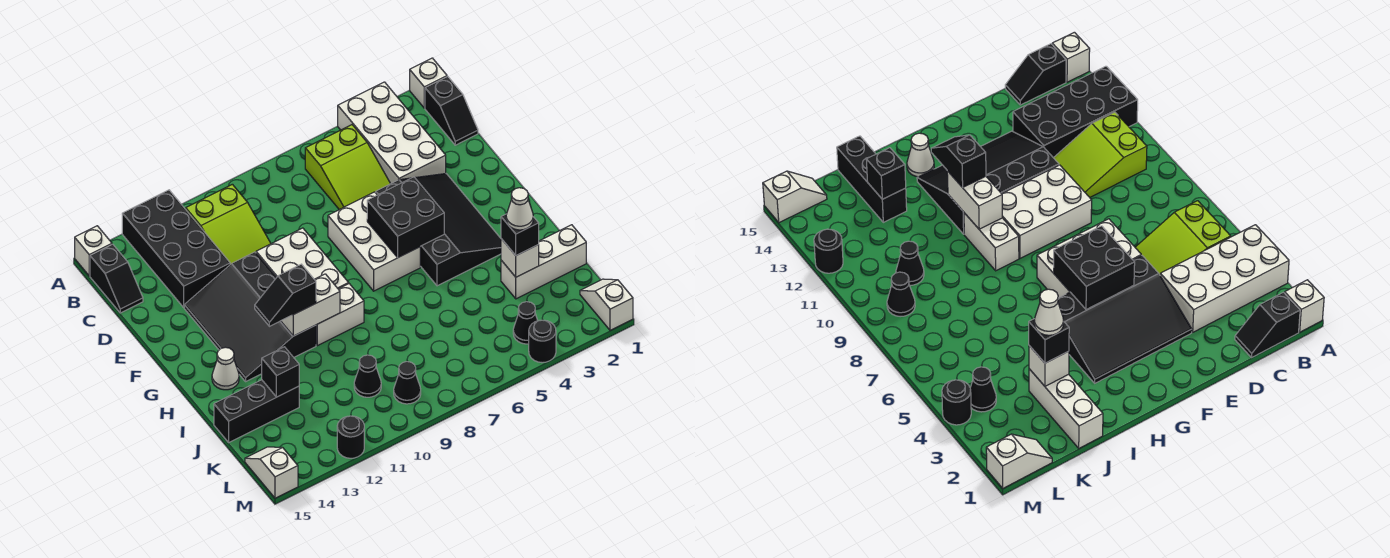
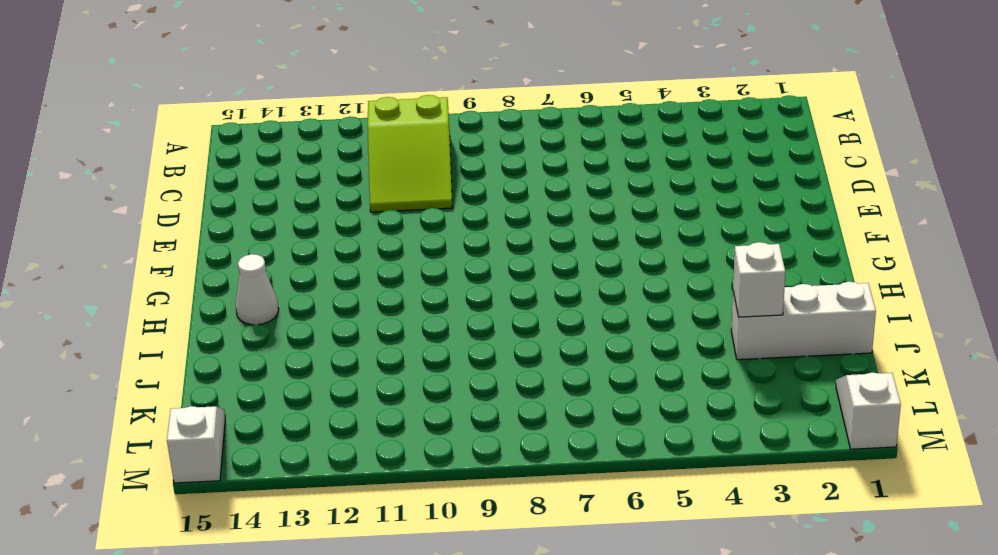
none -> white 1x1 brick [410,58,447,108]
none -> white 2x4 brick [338,82,446,184]
none -> black 2x4 brick [122,190,230,307]
none -> white 1x1 brick [75,226,112,276]

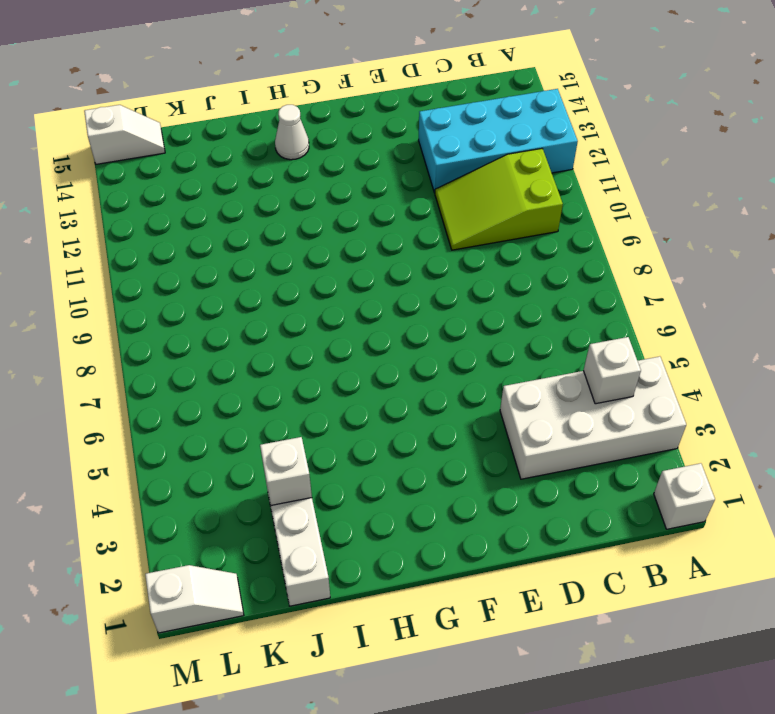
cyan 2x4 brick [419,89,578,193] -> black 2x4 brick [122,190,230,307]
white 1x1 brick [583,337,641,404] -> white 1x1 brick moved to [75,226,112,276]
none -> black 1x2 slope [425,77,478,145]
none -> lime 2x3 slope [305,125,390,210]
none -> black 1x2 slope [90,244,143,313]
none -> black 3x4 slope [376,174,501,286]

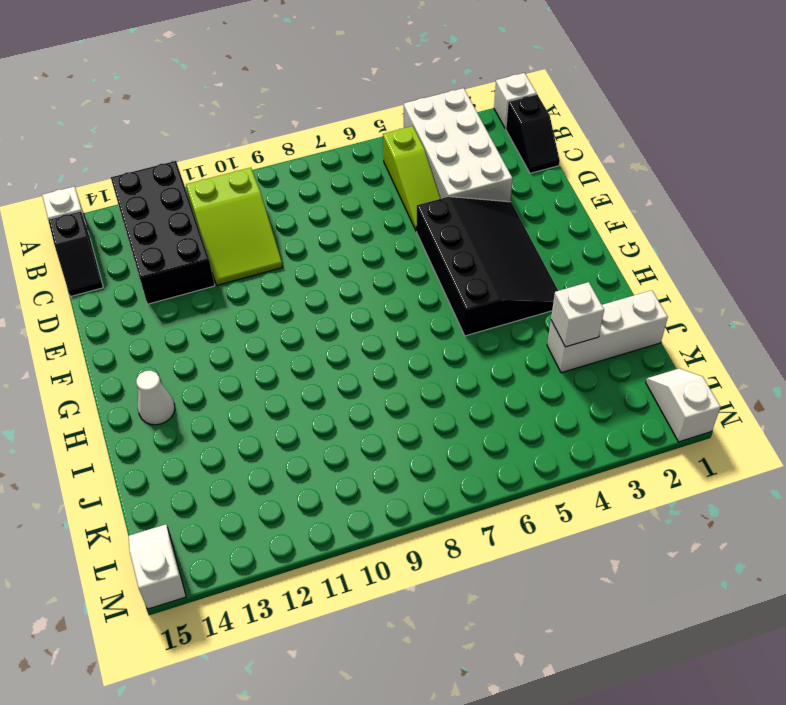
lime 1x3 slope [383,126,440,231] -> lime 2x3 slope [305,125,390,210]
none -> white 2x3 brick [328,192,420,291]
none -> white 2x3 brick [256,228,349,289]
none -> black 3x4 slope [184,252,316,381]
none -> white 1x2 brick [316,284,364,346]

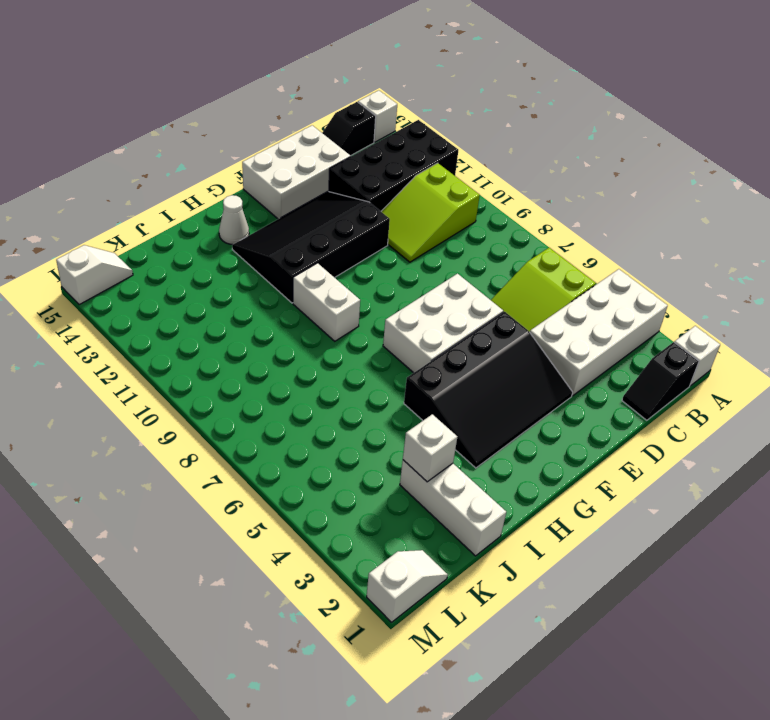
white 2x3 brick [242,125,351,219] -> white 2x3 brick moved to [256,228,349,289]
none -> black 1x3 brick [214,380,299,442]
none -> black 1x1 cone [354,355,381,397]
none -> black 1x1 cone [513,302,538,344]
none -> black 1x1 cone [394,362,421,404]

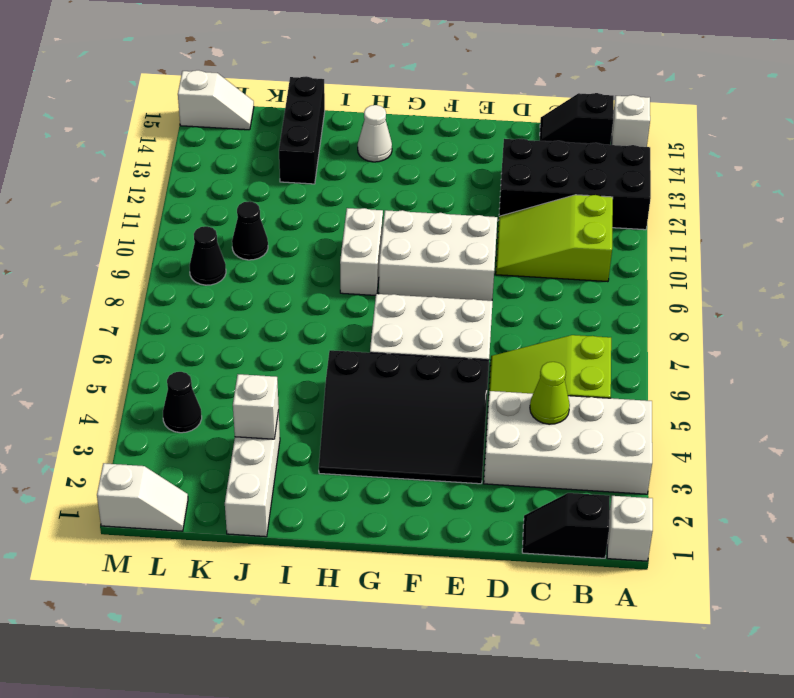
lime 1x1 cone [530,362,570,424] -> none
none -> black 3x4 slope [184,252,316,381]
none -> black 1x1 round brick [529,320,556,363]
none -> black 1x1 round brick [337,416,364,458]
none -> black 2x2 brick [367,177,444,257]

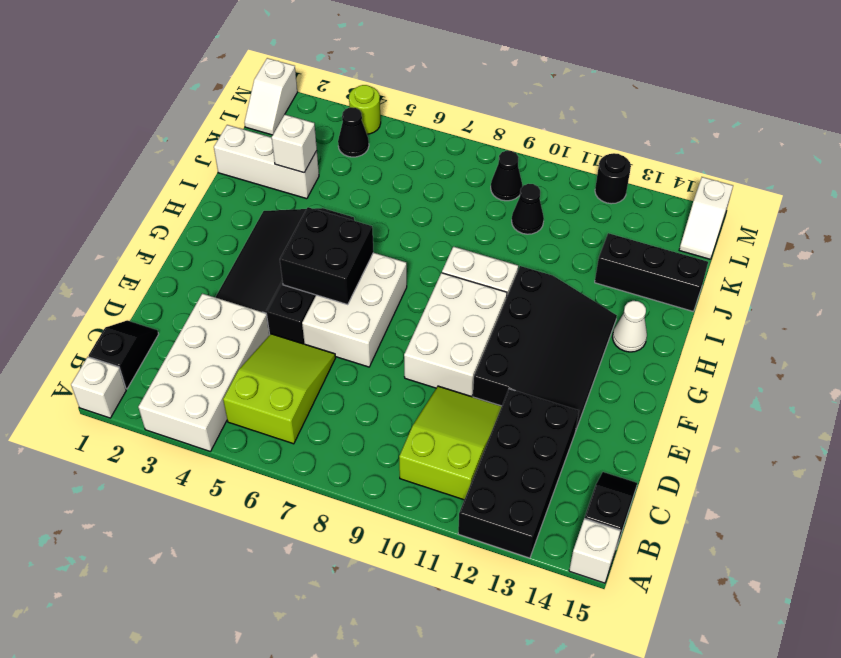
lime 1x1 round brick [349,85,381,134] -> black 1x1 round brick [529,320,556,363]
none -> white 1x2 brick [281,274,340,336]
none -> black 1x1 brick [262,347,299,397]
none -> black 1x2 slope [255,264,316,326]
none -> black 1x1 brick [501,214,539,255]

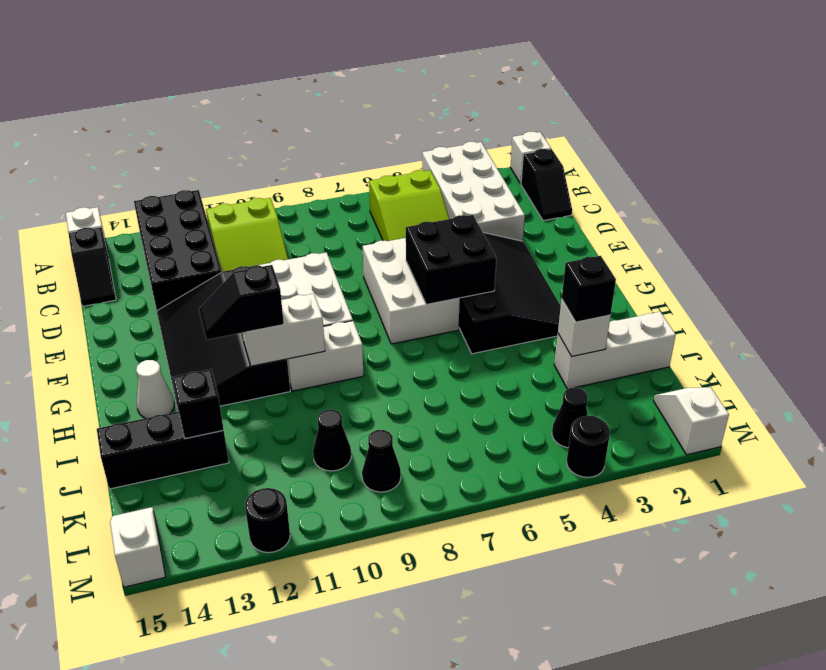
none -> white 1x1 cone [506,188,533,230]

